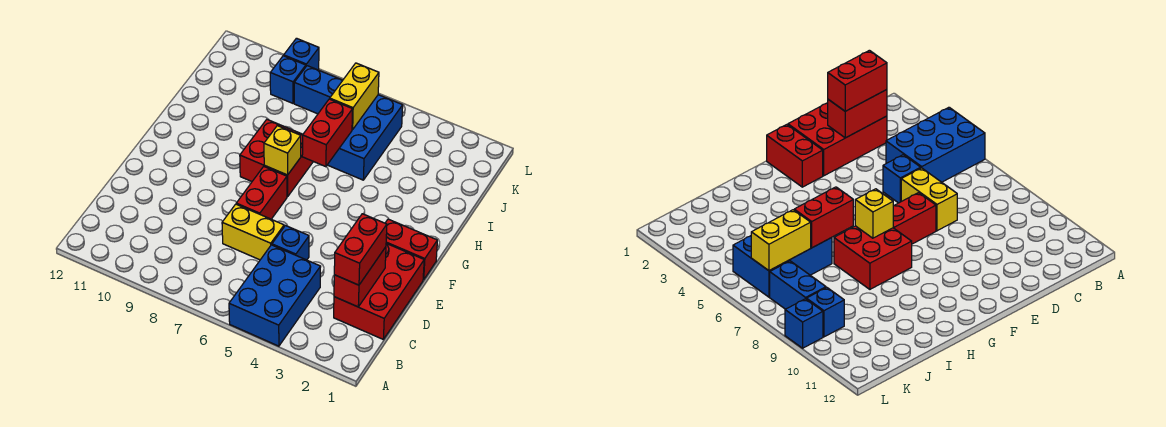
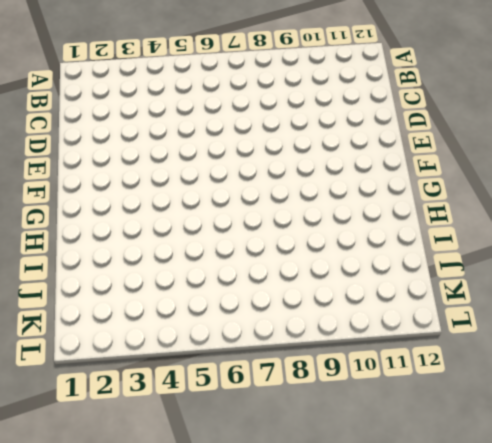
none -> blue 2x3 brick [229,245,321,346]
none -> red 2x3 brick [334,243,424,339]
none -> blue 1x1 brick [272,226,309,260]

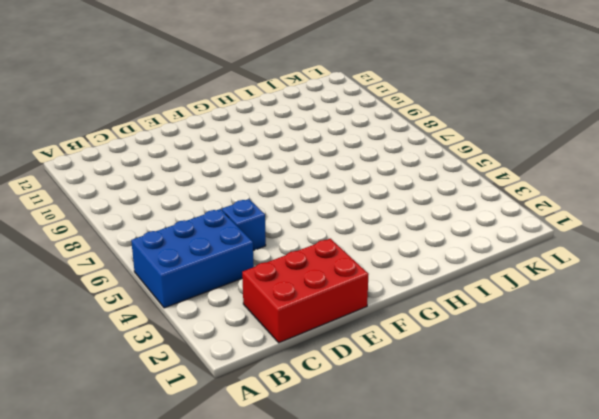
none -> yellow 1x2 brick [222,204,284,260]
none -> red 1x2 brick [236,167,287,219]
none -> red 1x2 brick [385,219,437,280]

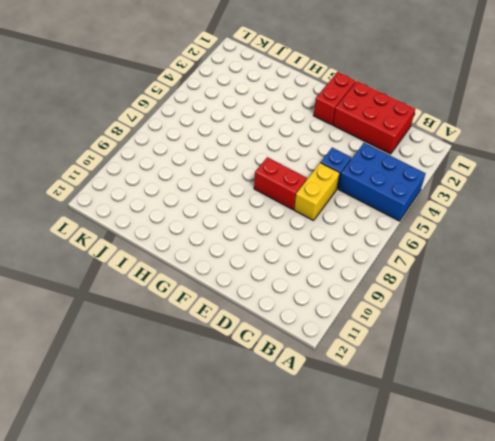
none -> red 2x2 brick [240,120,313,197]
none -> blue 2x3 brick [328,95,403,180]
none -> blue 1x2 brick [294,66,343,114]

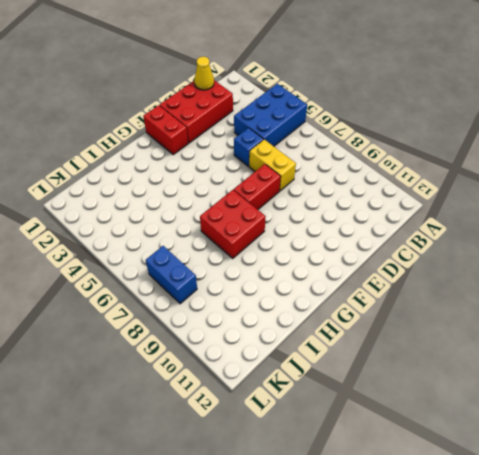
yellow 1x1 cone [194,57,214,90] -> none
none -> blue 2x3 brick [328,95,403,180]
none -> blue 1x1 brick [270,56,306,103]
none -> blue 1x1 brick [284,38,319,70]

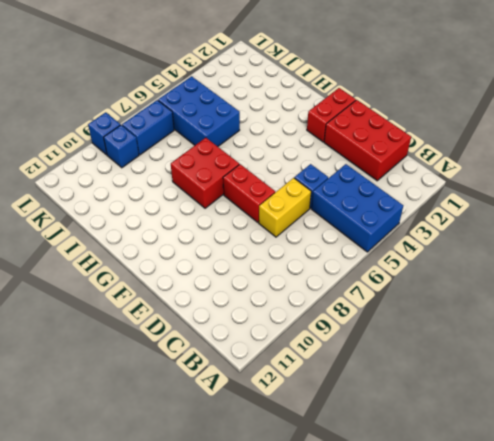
none -> red 1x2 brick [334,247,386,307]
none -> yellow 1x1 brick [264,126,301,175]
none -> red 1x2 brick [302,99,353,167]

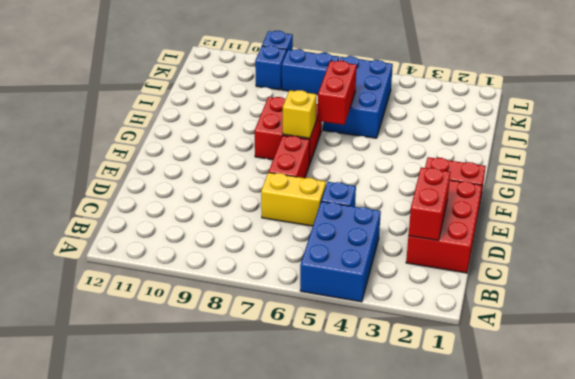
none -> yellow 1x2 brick [330,63,379,130]
none -> red 1x2 brick [334,214,387,285]

